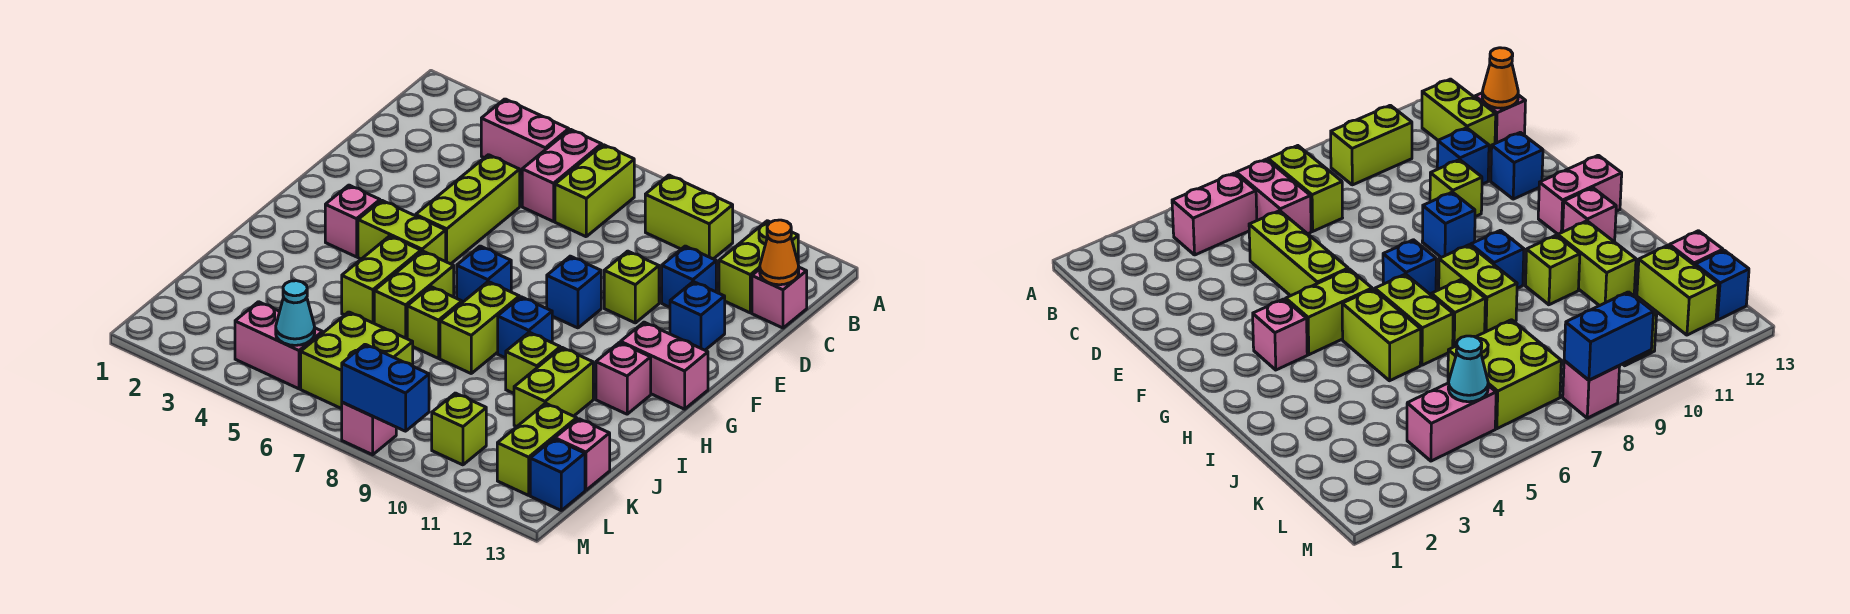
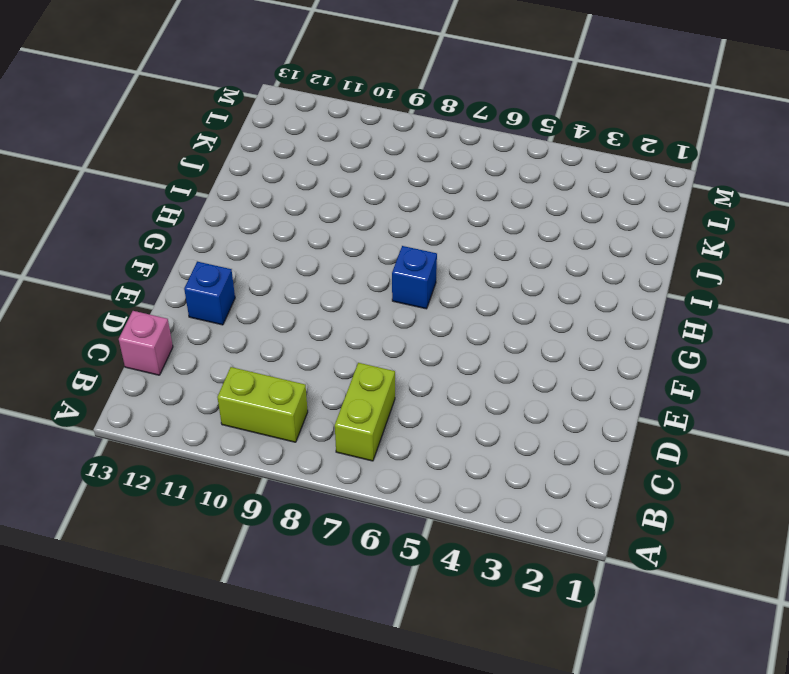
none -> pink 1x2 brick [481,99,569,175]
none -> pink 1x2 brick [522,129,602,222]
none -> lime 1x2 brick [719,221,798,313]
none -> lime 1x3 brick [416,155,520,264]

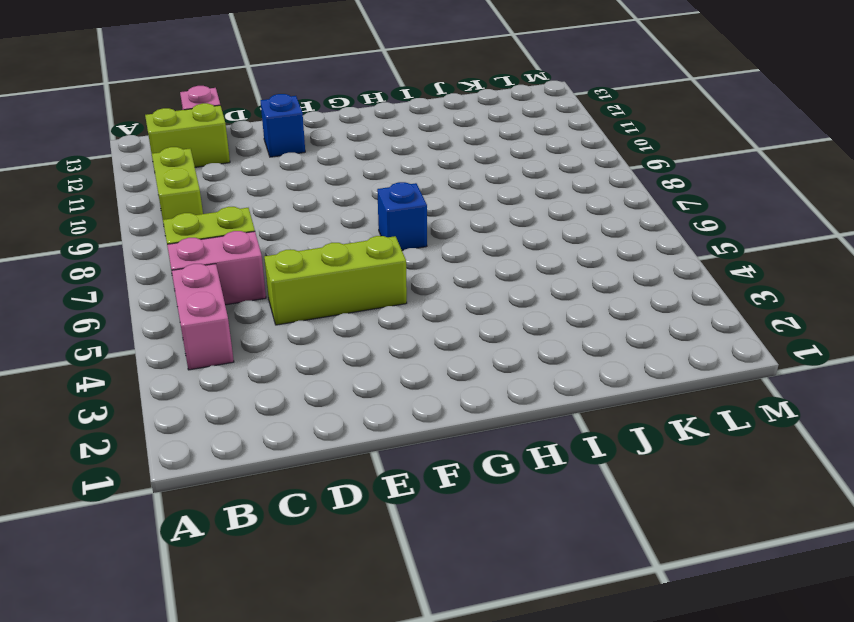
none -> blue 1x1 brick [662,246,716,307]
none -> lime 1x1 brick [604,251,659,323]
none -> blue 1x1 brick [547,256,601,328]
none -> pink 1x1 brick [325,185,380,257]

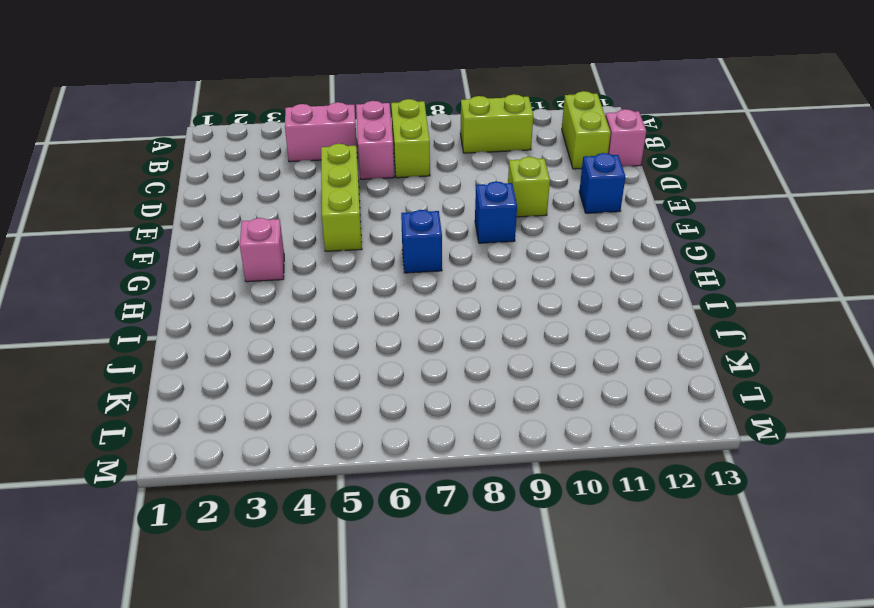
none -> blue 1x1 brick [662,246,716,307]
none -> lime 1x2 brick [358,200,446,261]
none -> pink 1x2 brick [621,322,708,409]
none -> lime 1x2 brick [342,236,421,323]

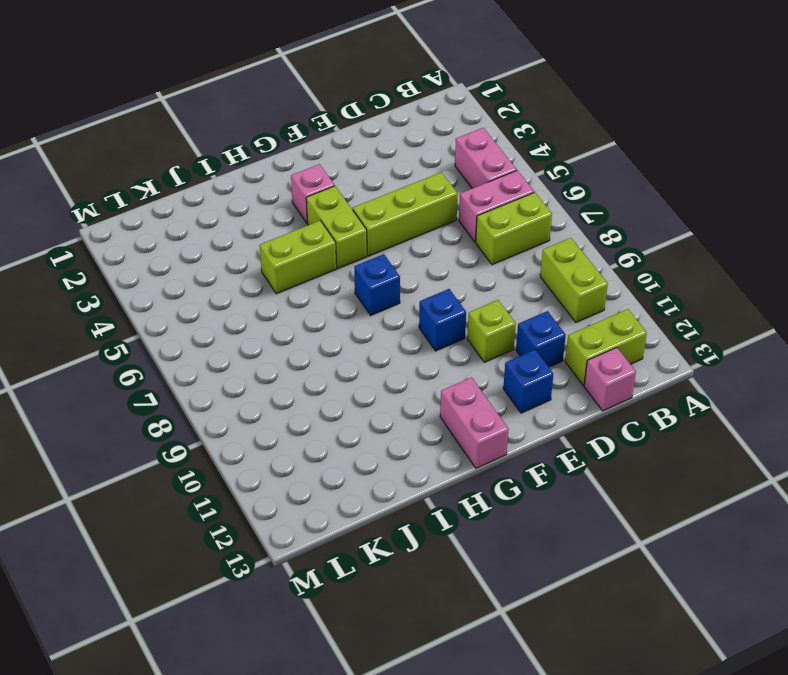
none -> lime 1x2 brick [374,251,454,339]
none -> lime 1x2 brick [440,282,519,373]
none -> blue 1x1 brick [498,297,552,358]
none -> pink 1x1 brick [596,343,651,414]

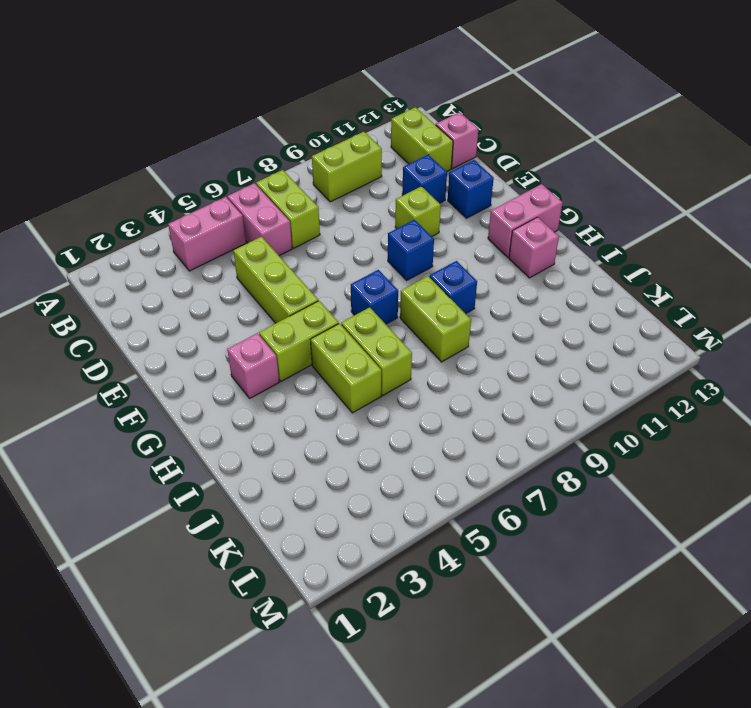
none -> lime 1x1 brick [407,287,462,358]
none -> lime 1x1 brick [506,332,560,393]
none -> lime 1x2 brick [514,348,593,427]
none -> lime 2x2 brick [301,312,413,409]

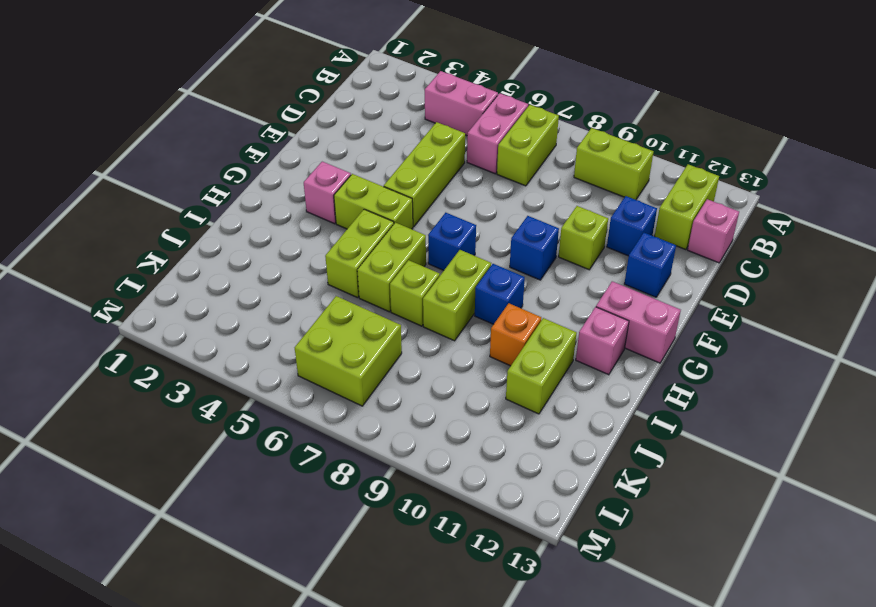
orange 1x1 brick [490,303,541,366] -> lime 1x1 brick [506,332,560,393]
none -> lime 1x2 brick [497,403,577,495]
none -> pink 1x1 brick [555,419,610,490]
none -> pink 1x2 brick [235,302,322,389]
none -> lime 1x1 brick [432,393,486,465]

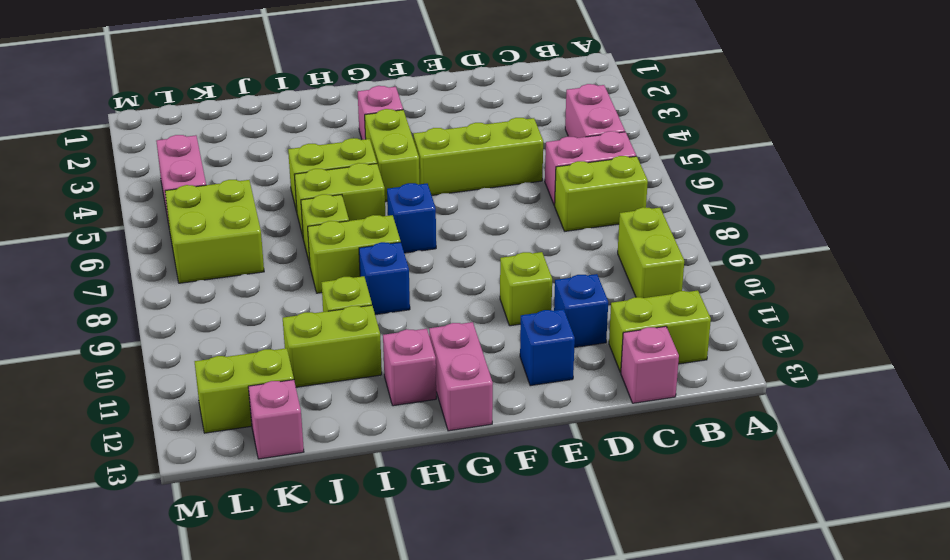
none -> blue 1x1 brick [547,256,601,328]
none -> lime 1x1 brick [432,393,486,465]
none -> blue 1x1 brick [530,439,585,510]
none -> pink 1x1 brick [342,402,396,455]

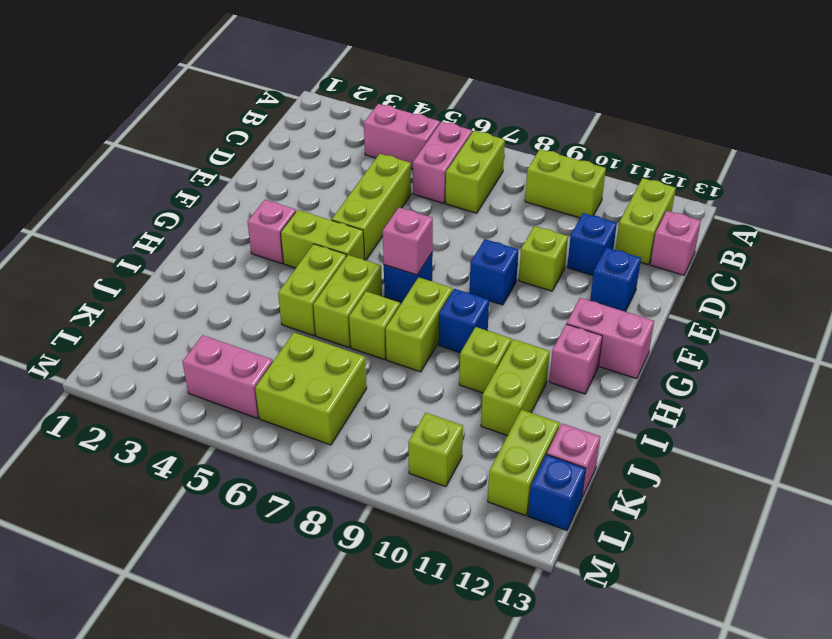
pink 1x1 brick [383,207,433,275] -> pink 1x1 brick moved to [342,402,396,455]
none -> orange 1x1 cone [760,220,799,285]
none -> cyan 1x1 cone [276,281,315,345]
none -> blue 1x2 brick [342,344,429,431]

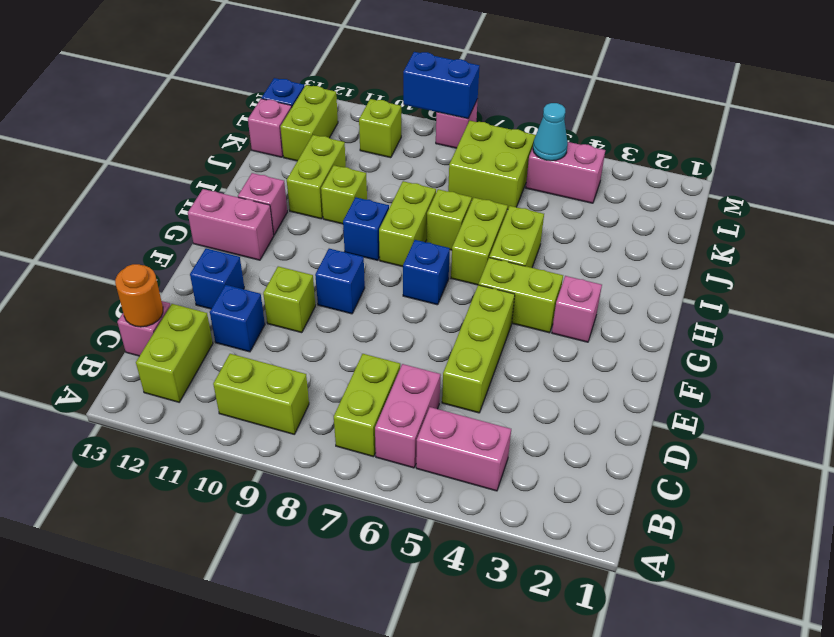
orange 1x1 round brick [115,264,163,327] -> orange 1x1 cone [760,220,799,285]

